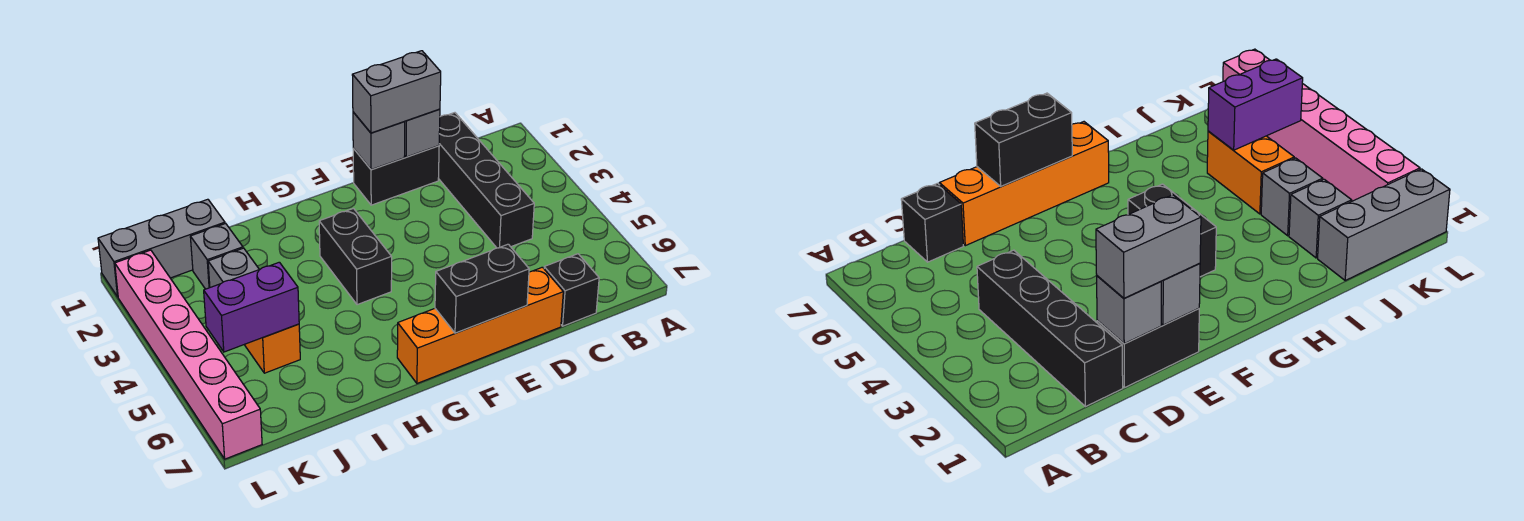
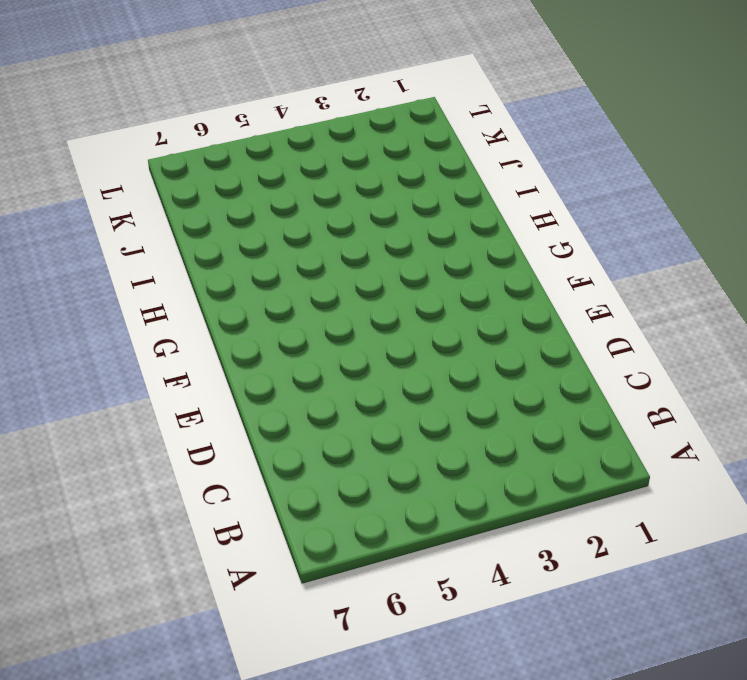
none -> black 1x4 brick [438,113,534,248]
none -> black 1x1 brick [544,254,599,326]
none -> black 1x2 brick [353,146,439,205]

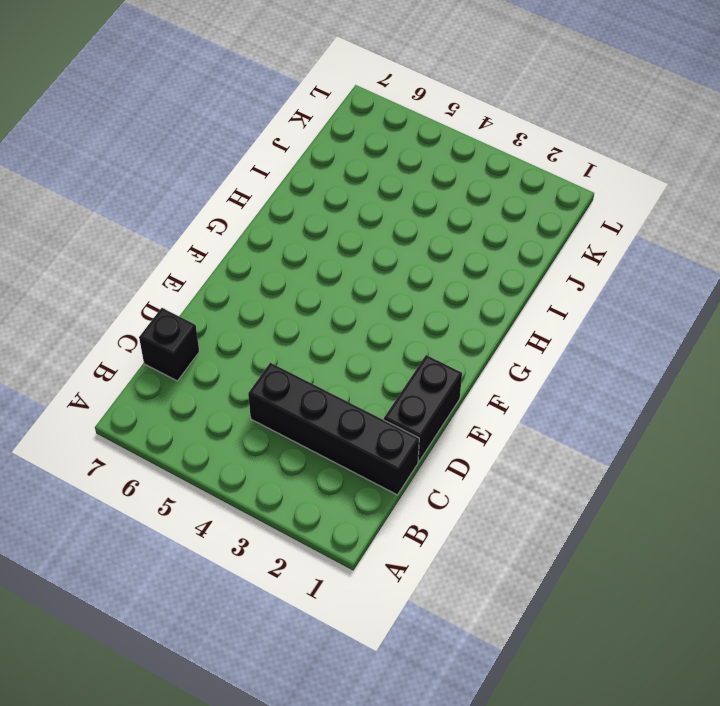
none -> orange 1x4 brick [397,267,563,383]
none -> black 1x2 brick [319,209,392,305]
none -> grey 1x3 brick [98,199,225,297]

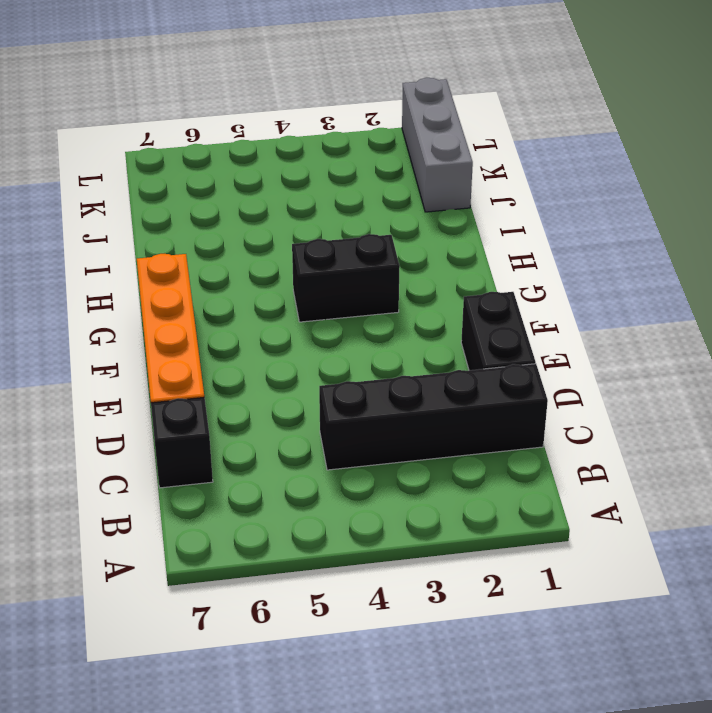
none -> grey 1x1 brick [190,223,243,289]
none -> grey 1x1 brick [208,248,259,287]
none -> orange 1x2 brick [244,324,300,373]

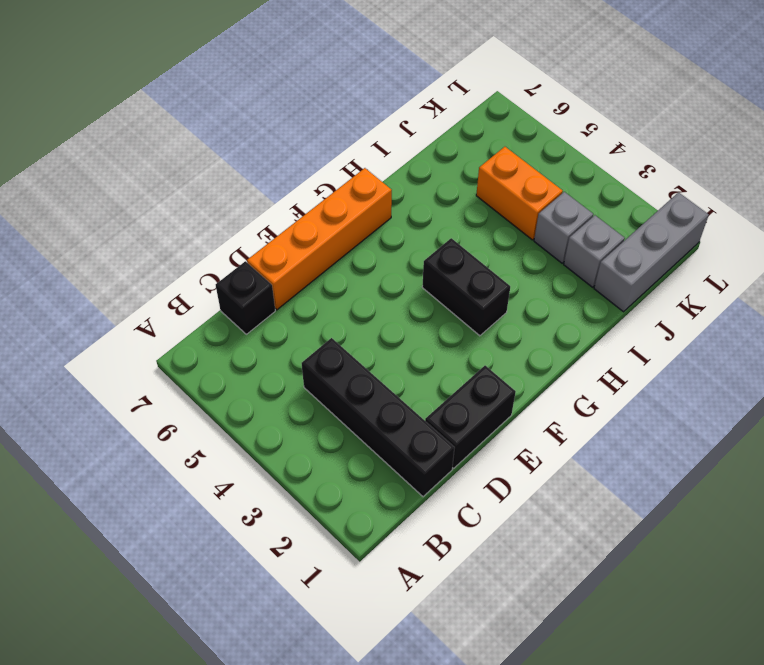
none -> pink 1x6 brick [115,250,262,459]
none -> grey 1x1 brick [405,109,440,157]
none -> grey 1x1 brick [353,112,405,170]

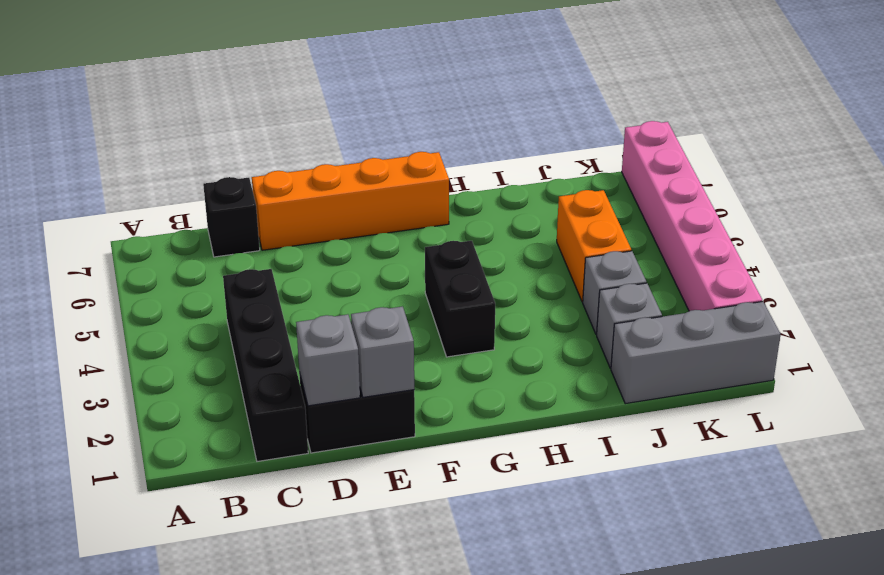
none -> black 1x2 brick [435,244,529,333]
none -> purple 1x2 brick [204,262,299,352]
none -> grey 1x2 brick [352,51,441,133]

